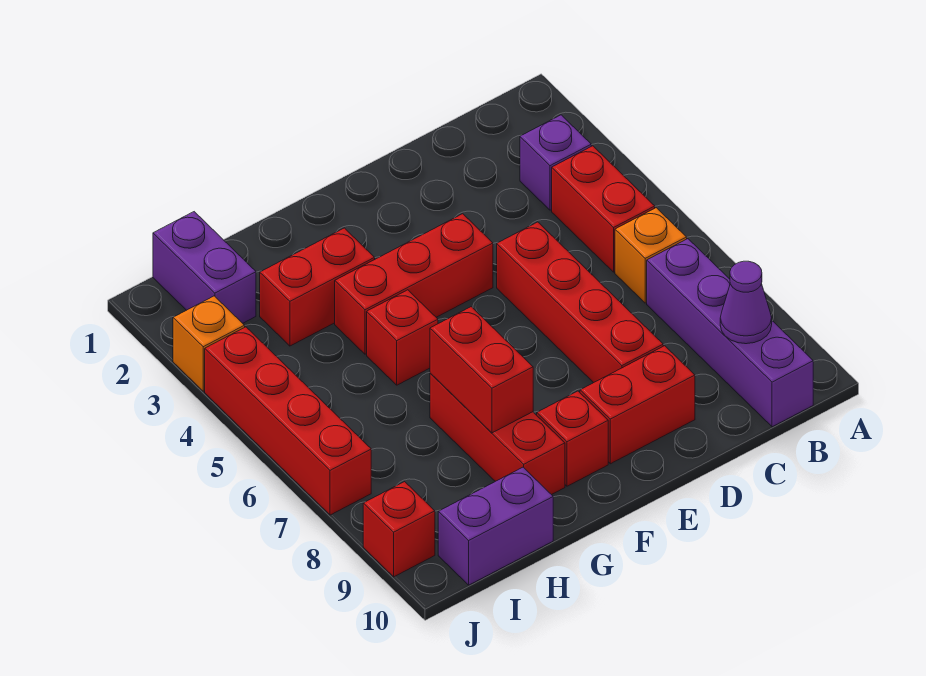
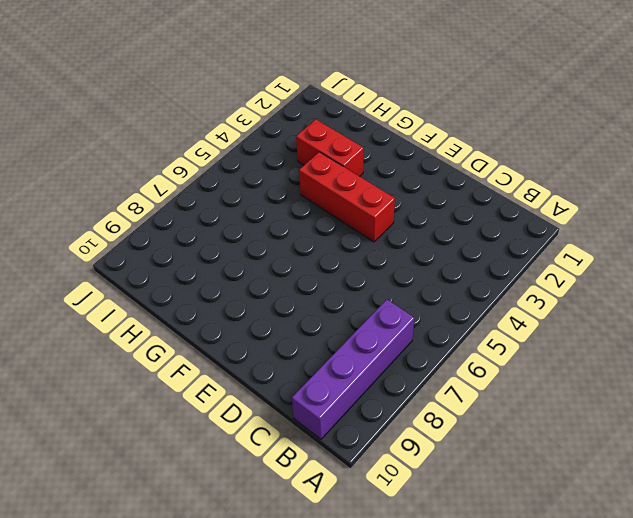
none -> purple 1x1 brick [520,115,591,210]
none -> red 1x2 brick [552,146,655,272]
none -> orange 1x1 brick [615,208,687,303]

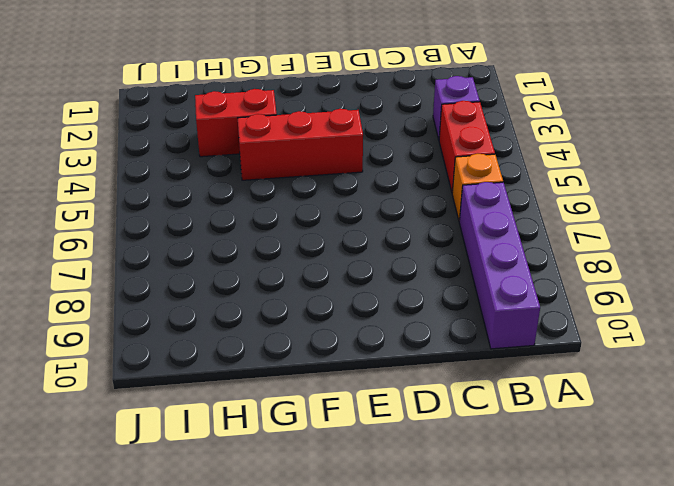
none -> red 1x4 brick [497,222,663,383]
none -> red 1x2 brick [580,346,695,464]
none -> red 1x1 brick [537,391,608,486]

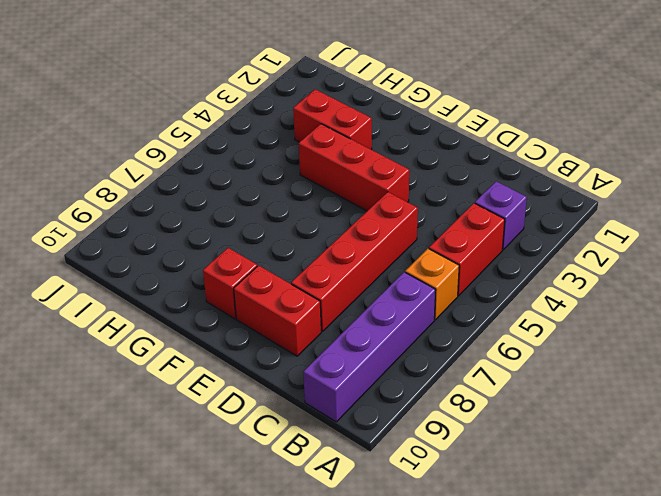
none -> red 1x1 brick [367,290,438,385]
none -> red 1x3 brick [430,373,565,495]
none -> purple 1x2 brick [438,467,553,585]

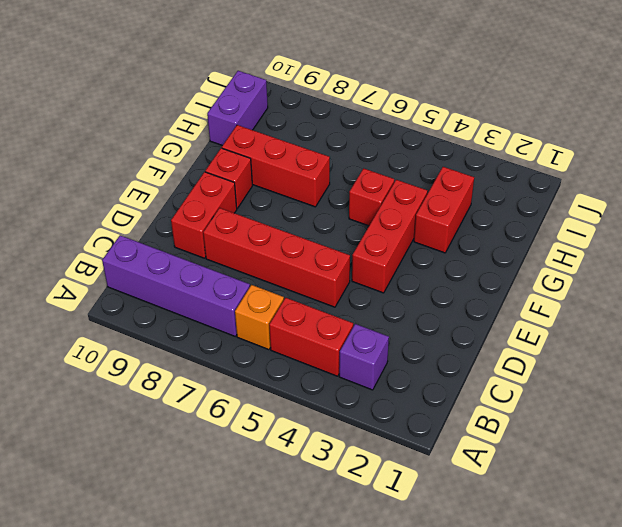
none -> purple 1x2 brick [153,212,256,323]
none -> orange 1x1 brick [173,296,245,391]
none -> red 1x4 brick [205,327,371,515]

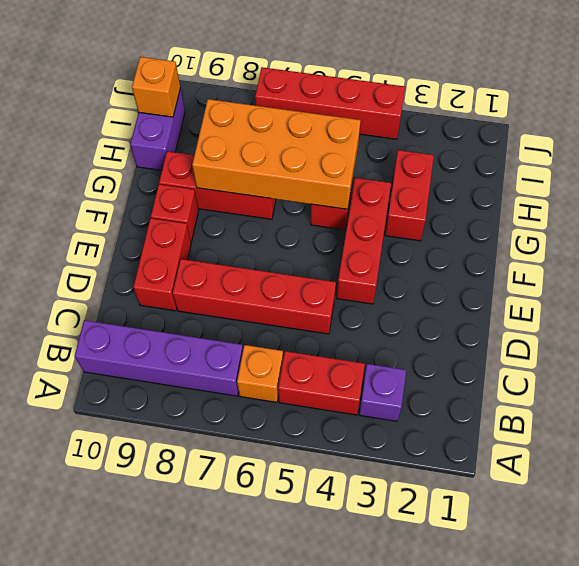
orange 2x4 brick [192,99,361,209] -> red 1x2 brick [430,307,533,433]
orange 1x1 brick [132,57,181,117] -> orange 1x1 brick moved to [173,296,245,391]
none -> purple 1x2 brick [153,212,256,323]
none -> red 1x1 brick [363,482,435,577]
none -> purple 1x1 cone [720,261,772,344]

